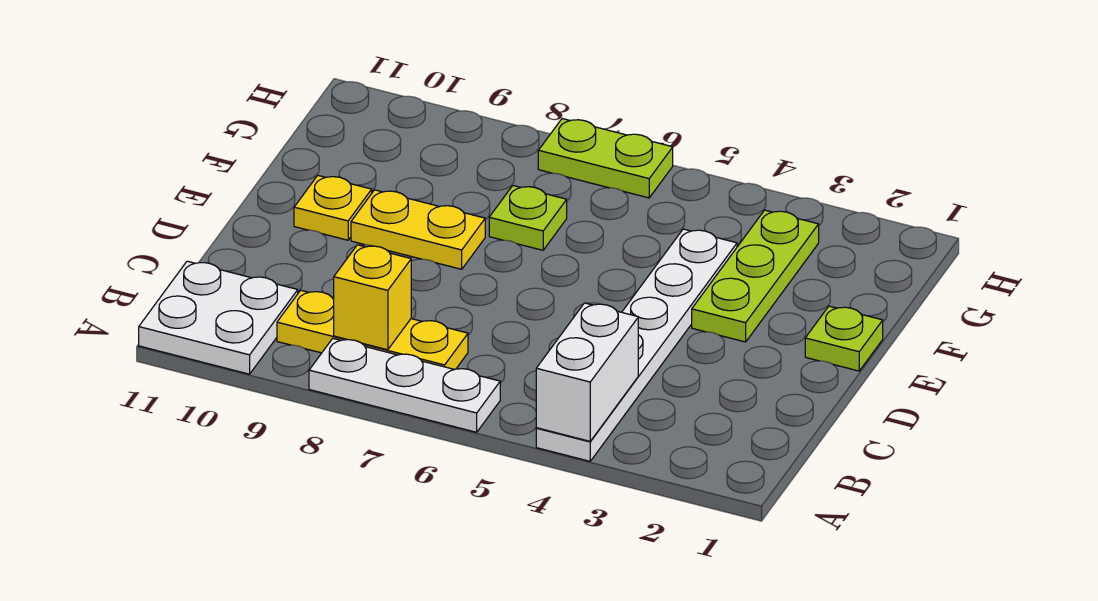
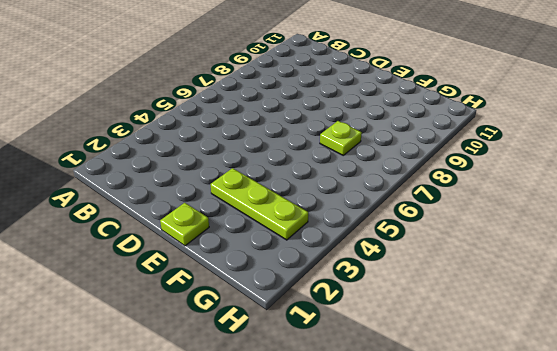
none -> white 1x6 plate [536,229,737,461]
none -> white 1x3 plate [309,339,500,432]
none -> white 2x2 plate [139,261,298,374]

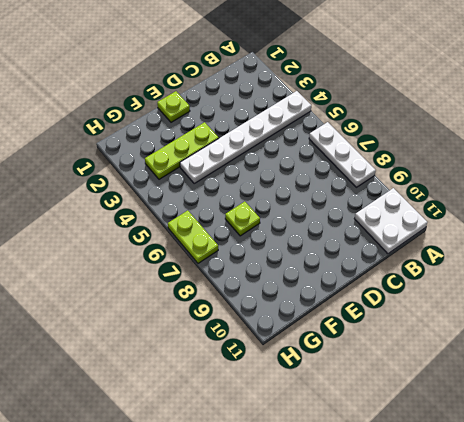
none -> yellow 1x3 plate [277,290,468,370]
none -> yellow 1x2 plate [351,190,485,269]
none -> yellow 1x1 plate [294,176,372,240]

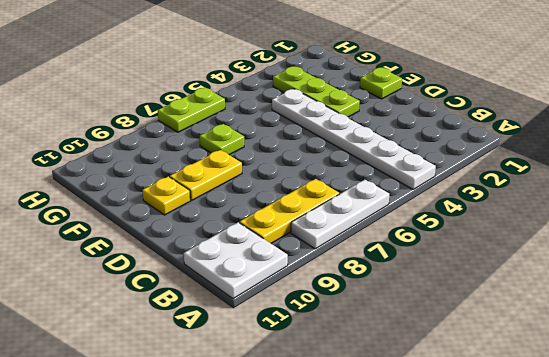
none -> white 1x2 brick [536,303,638,441]
none -> yellow 1x1 brick [334,245,411,350]

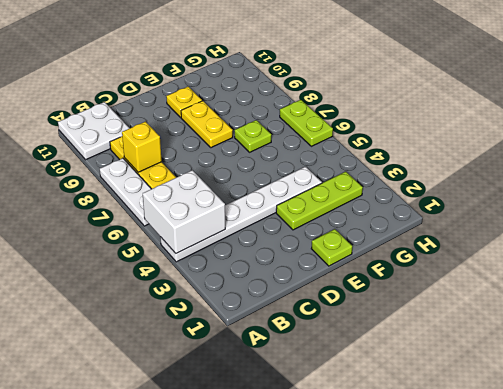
white 2x2 brick [143,170,225,253] -> white 1x2 brick [536,303,638,441]

